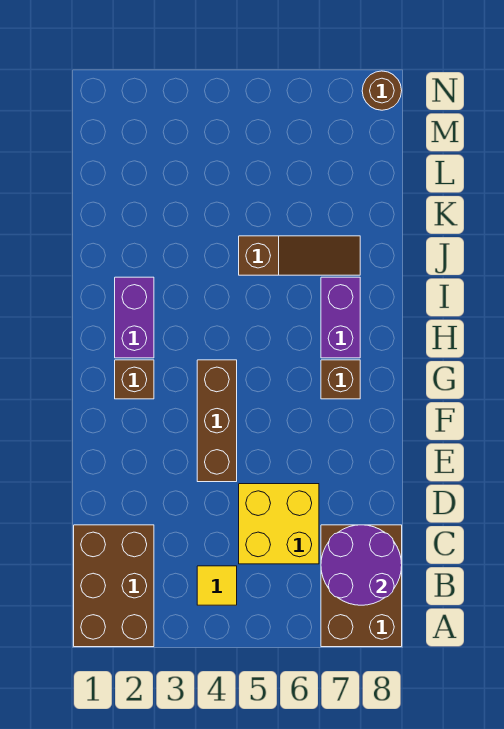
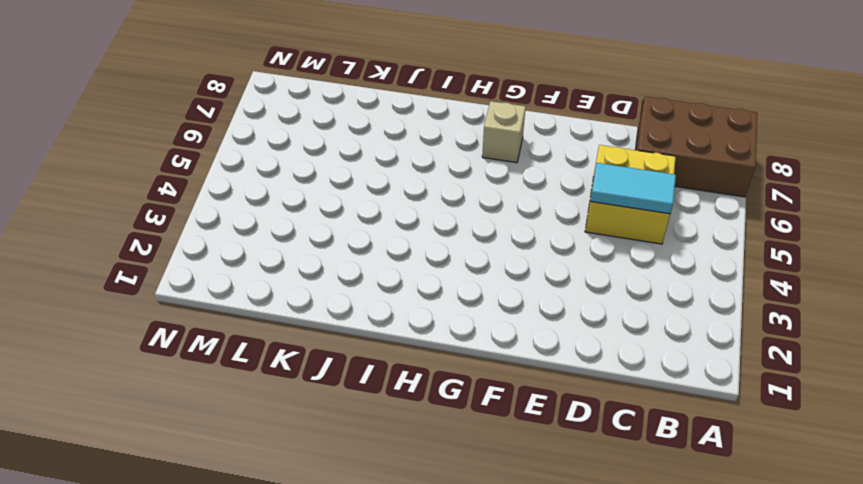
cyan 1x2 tile [590,163,676,214] -> none
tan 1x1 brick [482,101,526,163] -> brown 1x1 brick [321,360,360,399]
none -> brown 2x3 brick [74,525,154,647]
none -> yellow 1x1 tile [197,566,237,605]
none -> brown 1x3 brick [197,360,237,482]

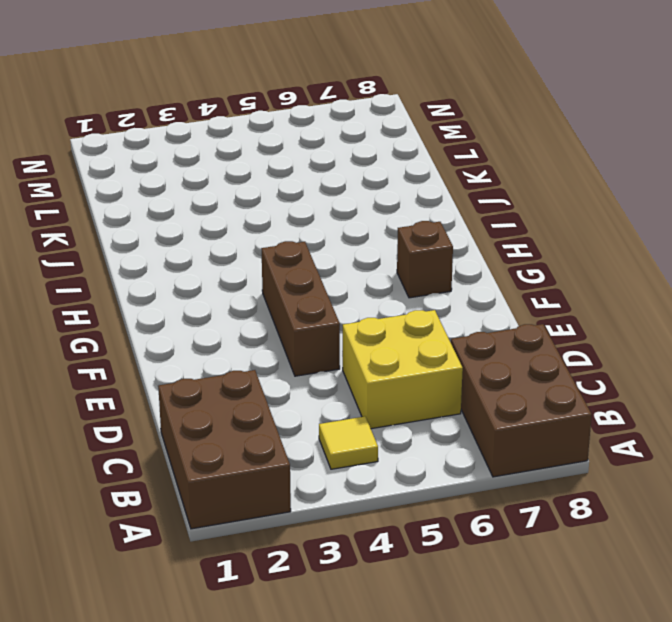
none -> brown 1x1 brick [115,360,154,399]
none -> purple 1x2 brick [115,277,154,358]
none -> purple 1x2 brick [321,277,360,358]

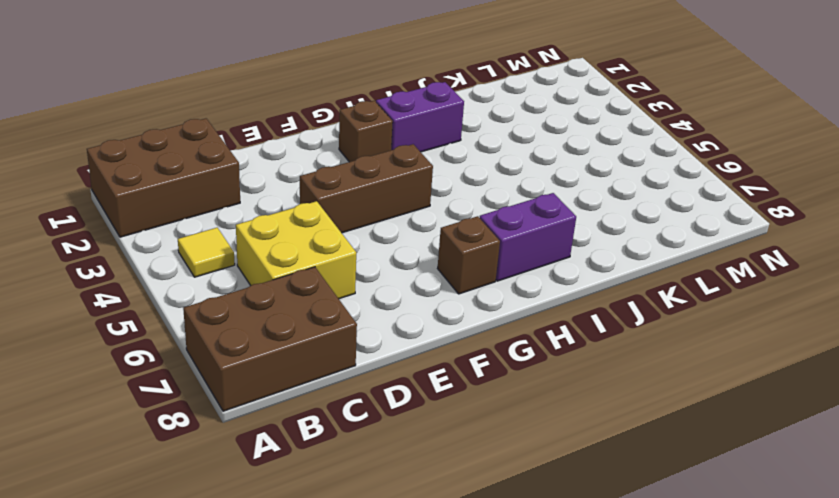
none -> brown 1x3 slope [239,236,360,275]
none -> brown 1x1 round brick [362,71,402,110]
none -> purple 2x2 round brick [321,525,402,605]

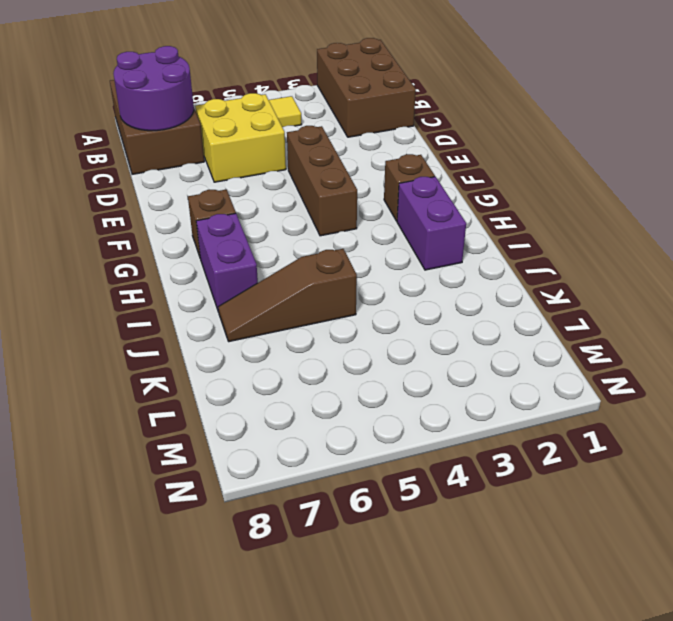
none -> brown 1x1 round brick [362,71,402,110]

